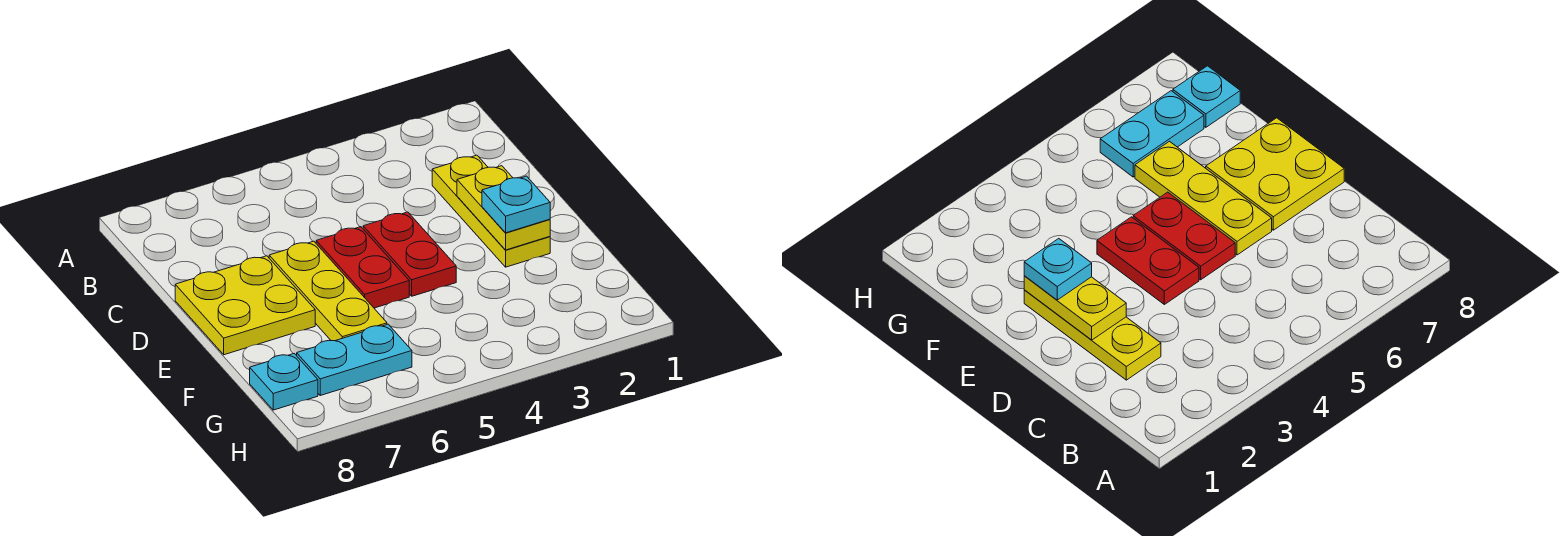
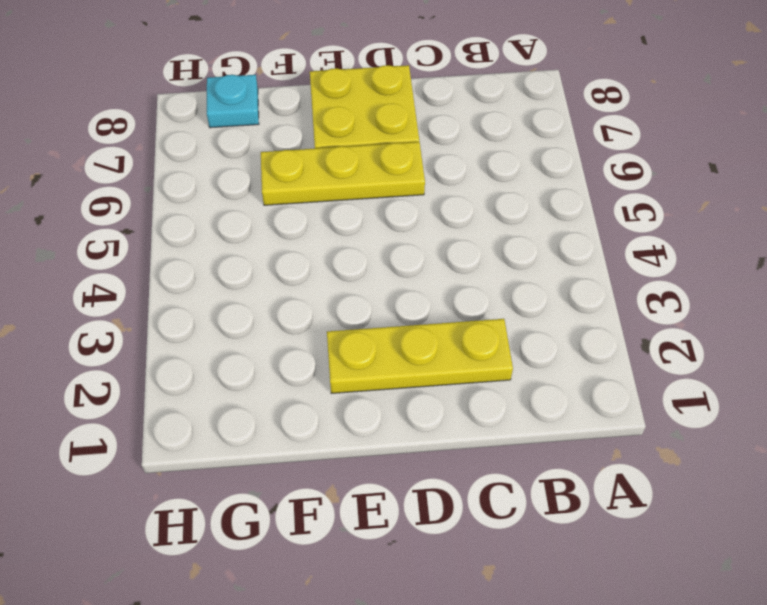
none -> red 1x2 plate [363,212,456,296]
none -> red 1x2 plate [316,227,409,308]

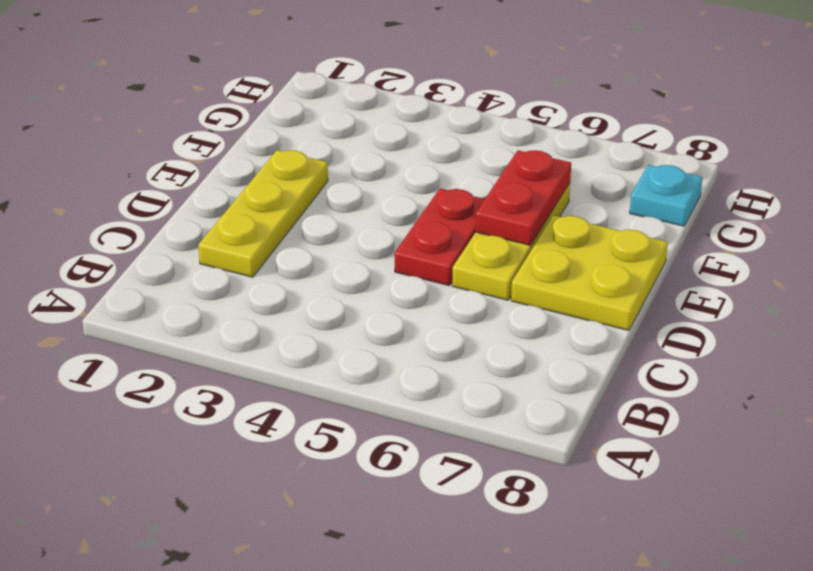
red 1x2 plate [475,150,571,245] -> red 1x2 plate moved to [363,212,456,296]
none -> cyan 1x2 plate [296,324,412,395]
none -> yellow 1x2 plate [457,166,550,250]

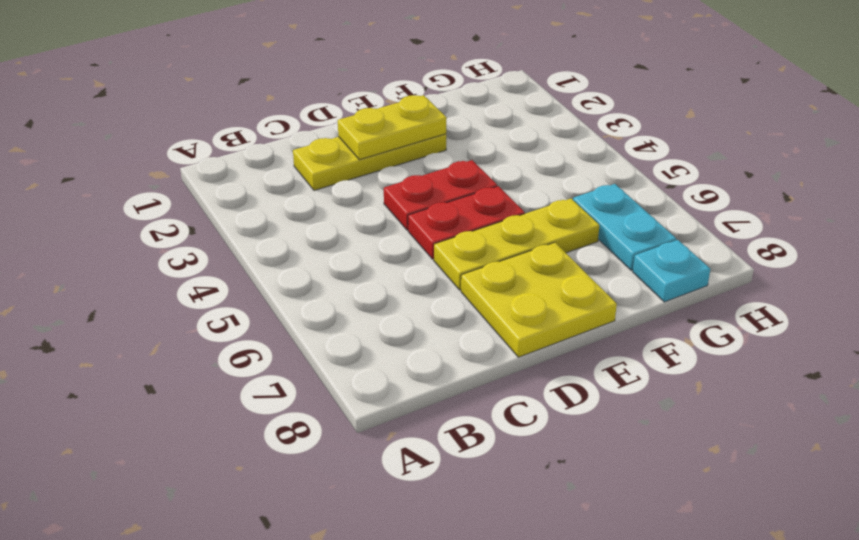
none -> cyan 1x1 plate [482,176,550,233]

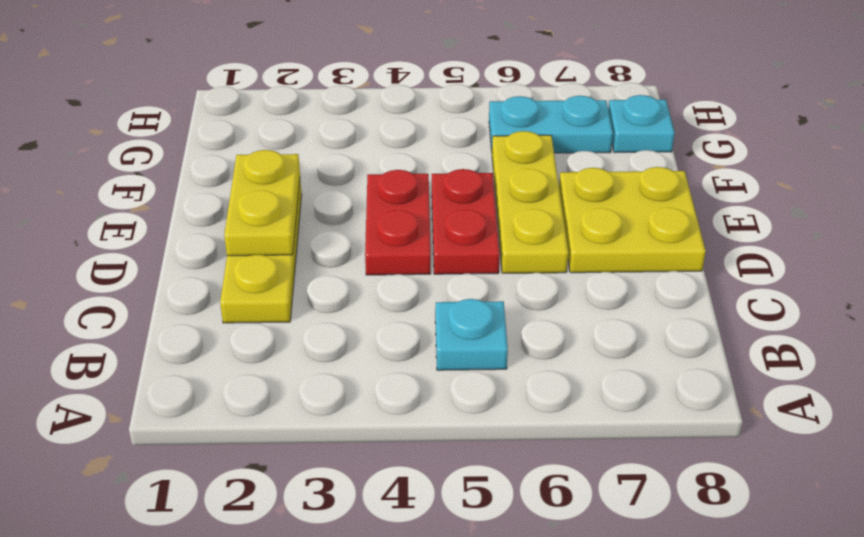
cyan 1x1 plate [435,299,508,370] -> cyan 1x1 plate moved to [482,176,550,233]

